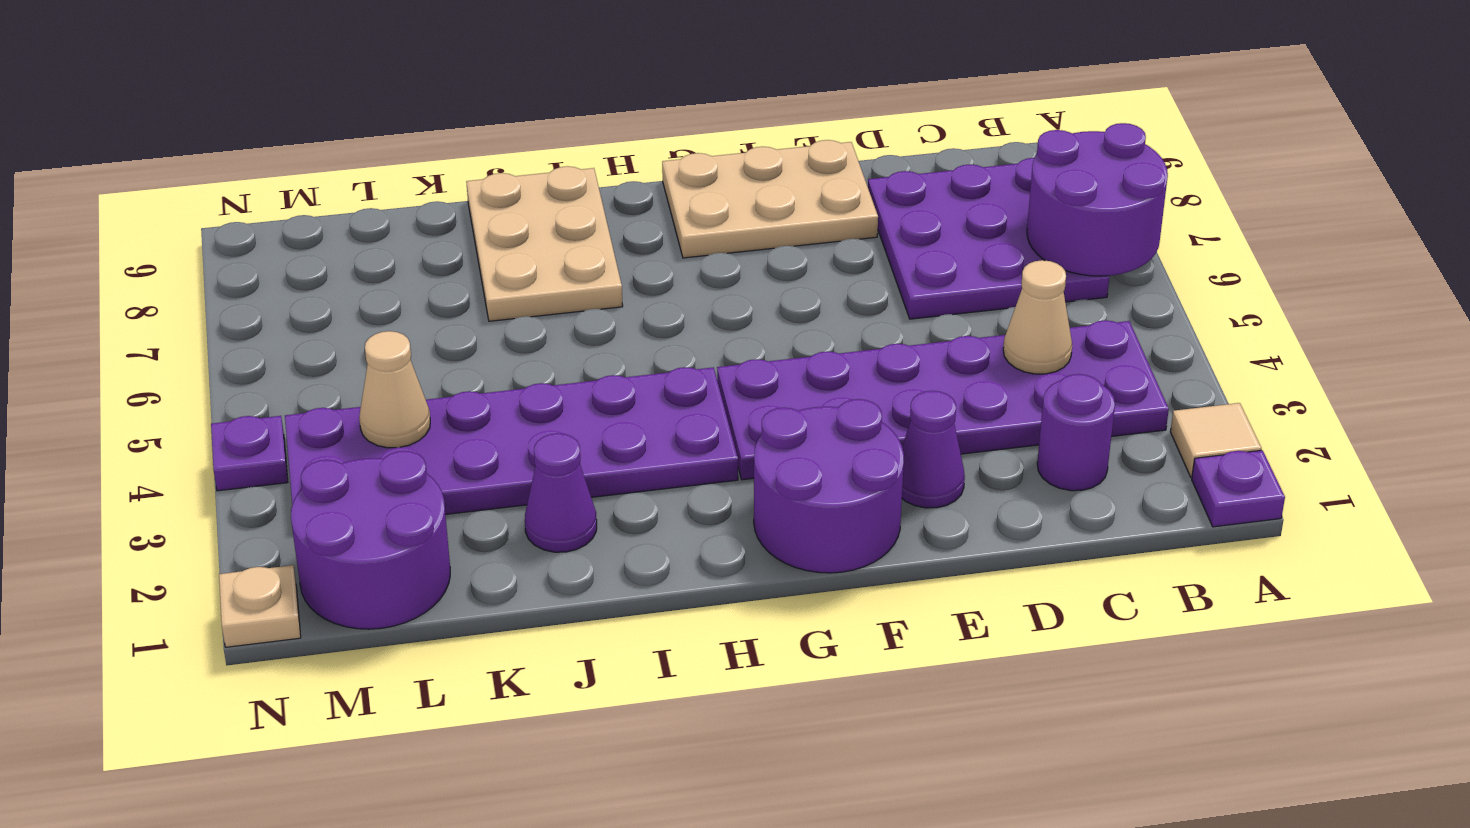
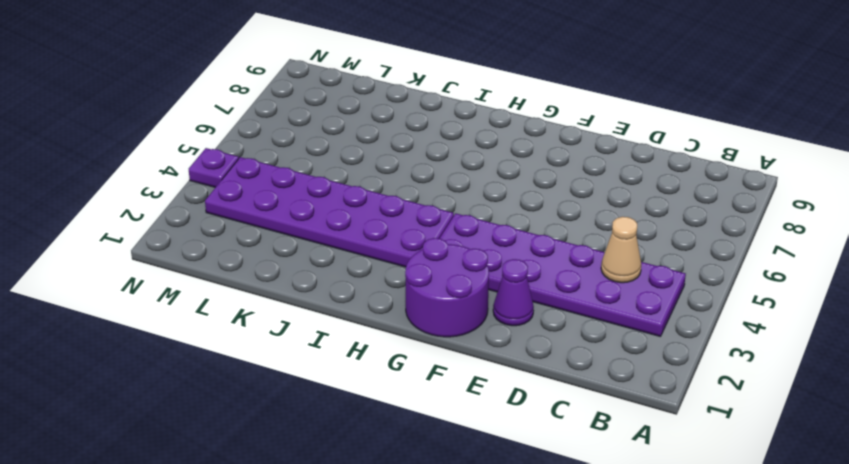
none -> purple 1x1 plate [1192,450,1285,527]
none -> tan 1x1 tile [1170,403,1261,477]
none -> purple 3x3 plate [868,158,1109,319]

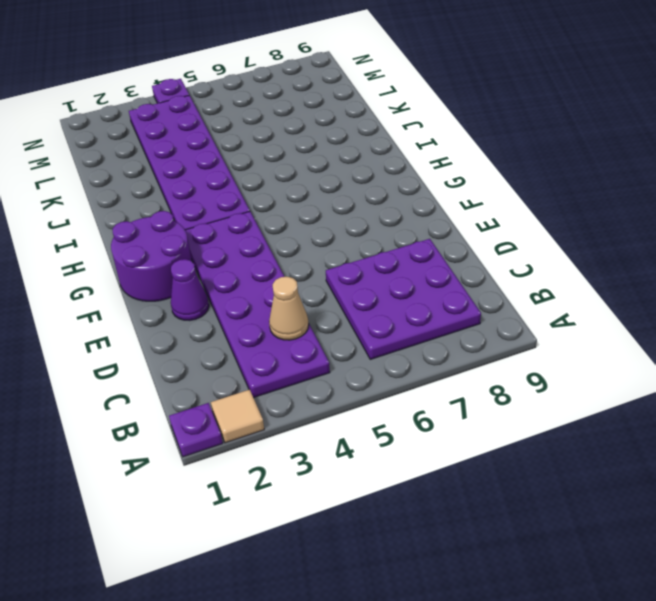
none -> purple 1x1 round brick [1037,374,1115,491]
none -> tan 2x3 plate [662,140,878,258]
none -> tan 2x3 plate [466,166,623,321]

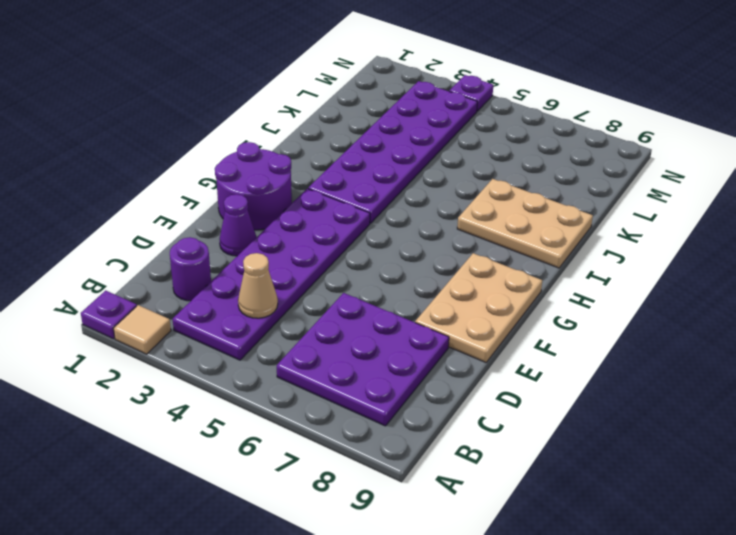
none -> purple 1x1 cone [525,433,597,552]
none -> purple 2x2 round brick [291,451,450,629]
none -> tan 1x1 plate [219,565,301,647]

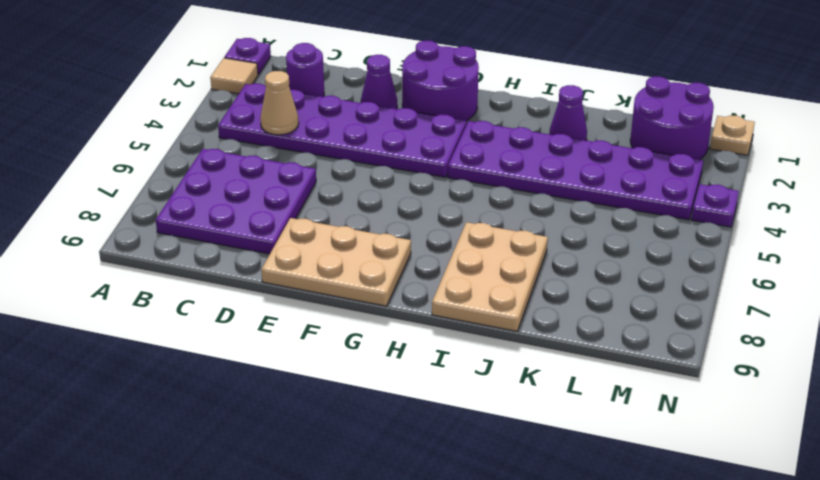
none -> purple 2x2 round brick [1027,123,1168,276]
none -> tan 1x1 cone [359,331,430,448]

